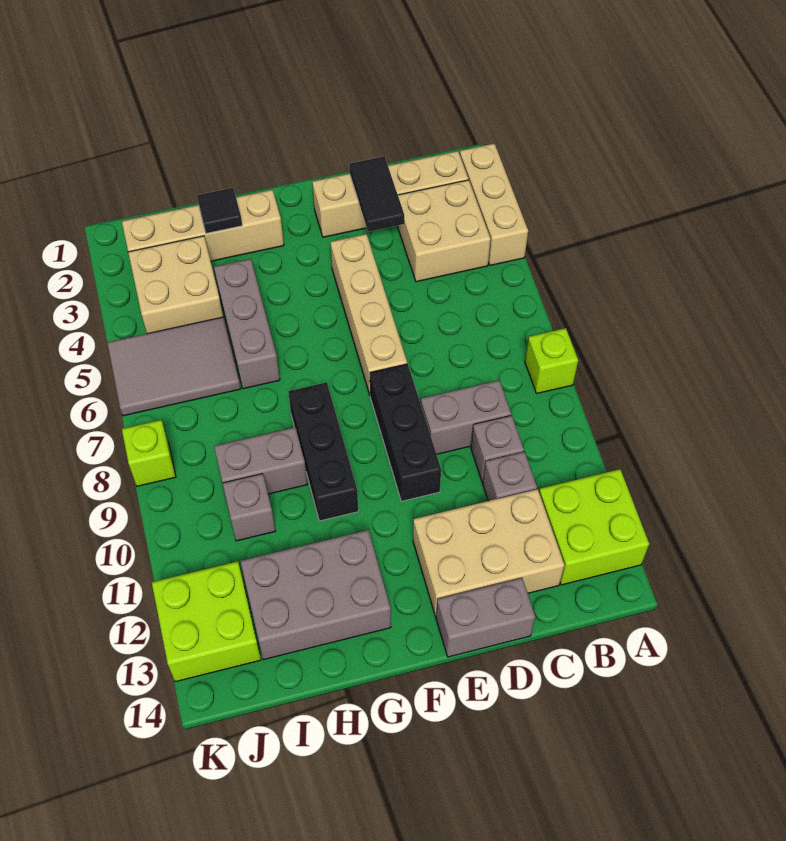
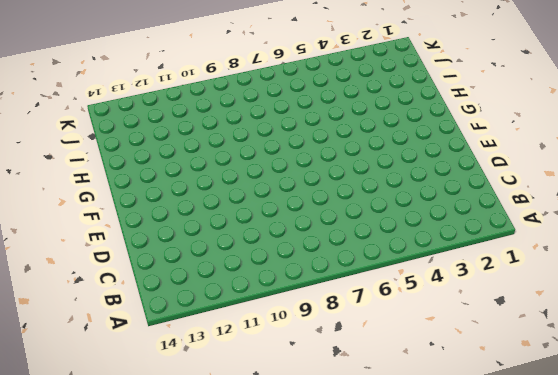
none -> tan 1x3 brick [460,143,528,265]
none -> lime 1x1 brick [525,328,578,393]
none -> lime 2x2 brick [539,469,649,585]

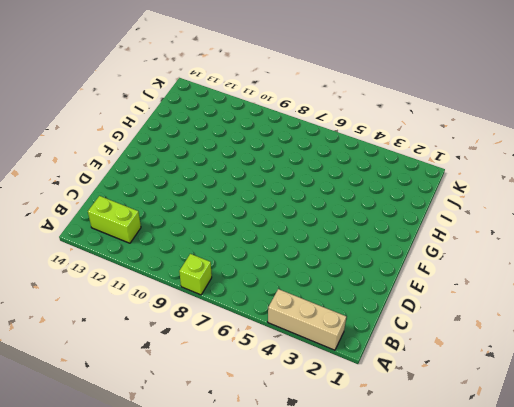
lime 1x2 brick [88,196,141,243] -> lime 2x2 brick [539,469,649,585]
none -> tan 1x4 brick [312,151,468,237]
none -> tan 2x2 brick [397,180,491,282]
none -> grey 1x2 brick [421,380,511,454]

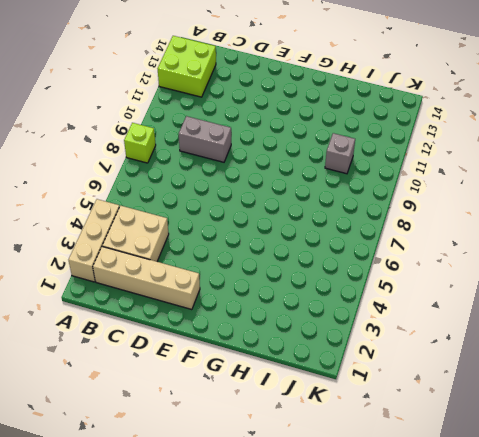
none -> grey 1x1 brick [471,415,524,482]
none -> grey 1x1 brick [483,452,537,501]
none -> tan 2x3 brick [413,489,565,616]

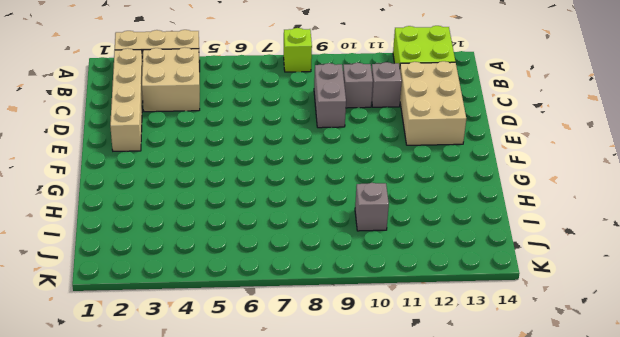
none -> grey 1x2 brick [436,578,535,657]
none -> tan 1x4 brick [330,234,407,394]
none -> black 1x3 brick [370,364,441,501]

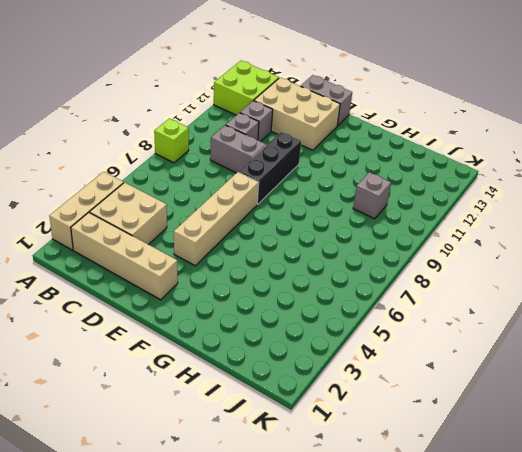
none -> tan 1x4 brick [122,190,284,261]
none -> black 1x3 brick [288,382,358,521]
none -> grey 2x3 brick [240,530,391,660]

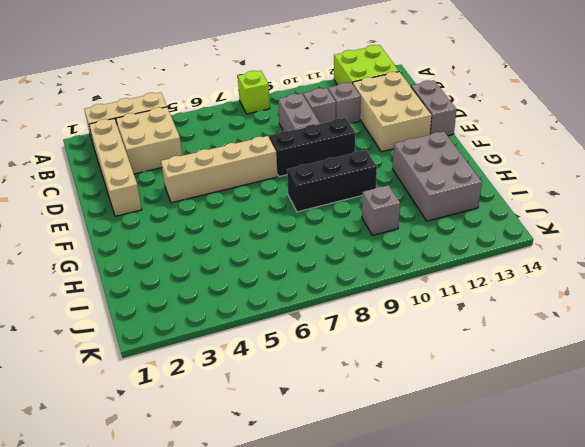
none -> tan 1x4 brick [122,190,284,261]
none -> grey 1x3 brick [214,259,280,389]
none -> grey 1x2 brick [214,427,307,494]

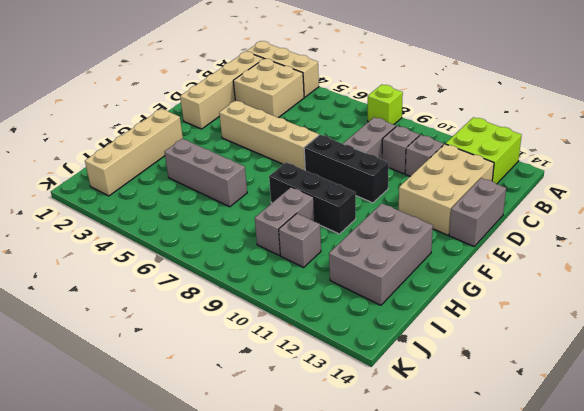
none -> tan 2x2 brick [128,236,223,334]
none -> grey 2x3 tile [107,317,241,416]
none -> lime 2x2 brick [152,561,261,682]

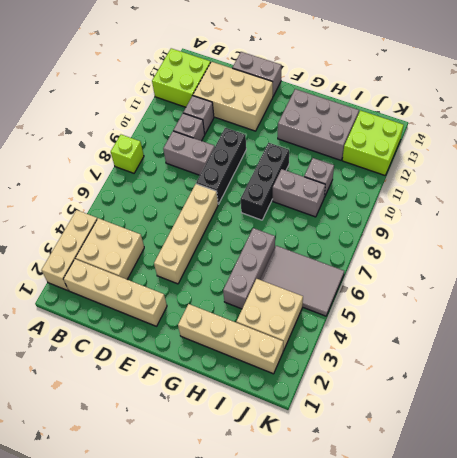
none -> lime 1x1 brick [122,420,176,486]
none -> black 1x2 tile [349,156,404,232]
none -> black 1x1 tile [197,188,242,234]

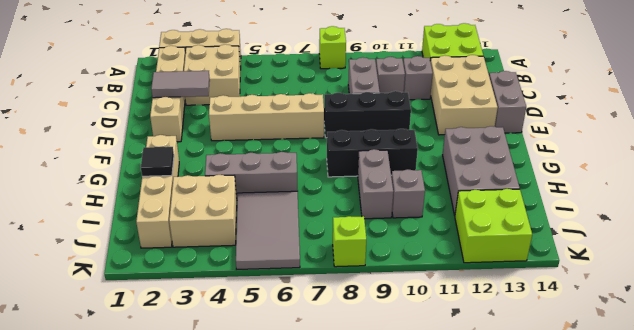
grey 1x2 tile [151,71,210,98] -> black 1x2 tile [349,156,404,232]

